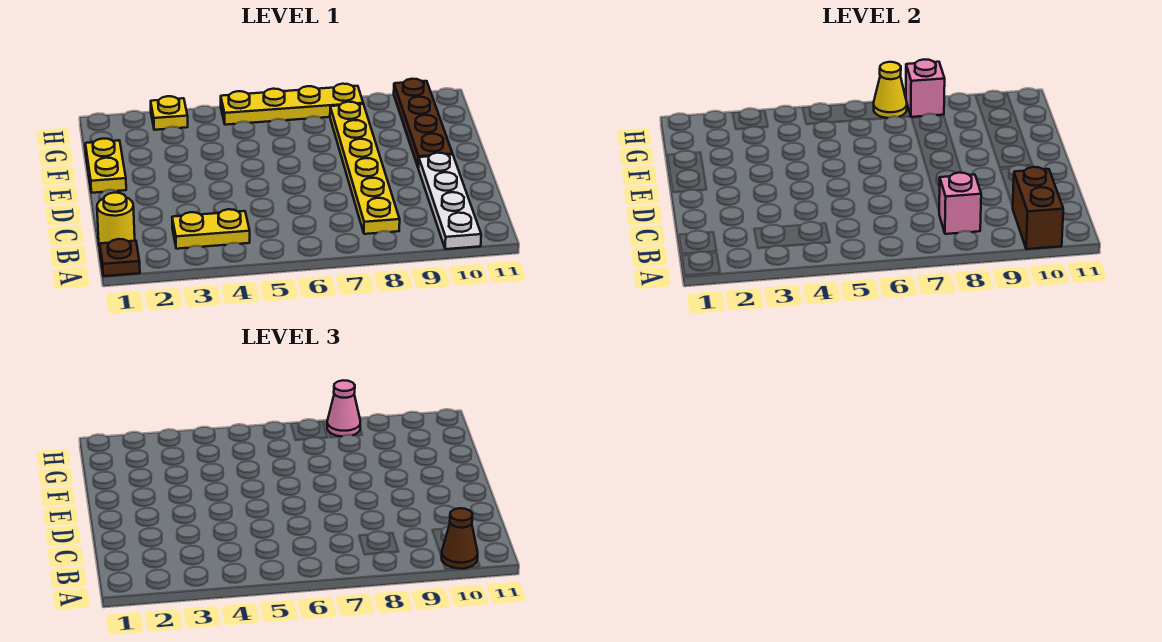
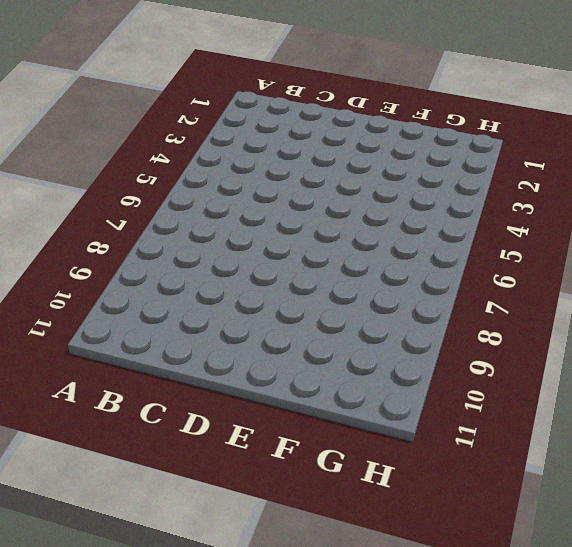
none -> brown 1x1 plate [100,239,140,276]
none -> white 1x4 plate [418,153,481,249]
none -> yellow 1x1 round brick [97,193,135,246]

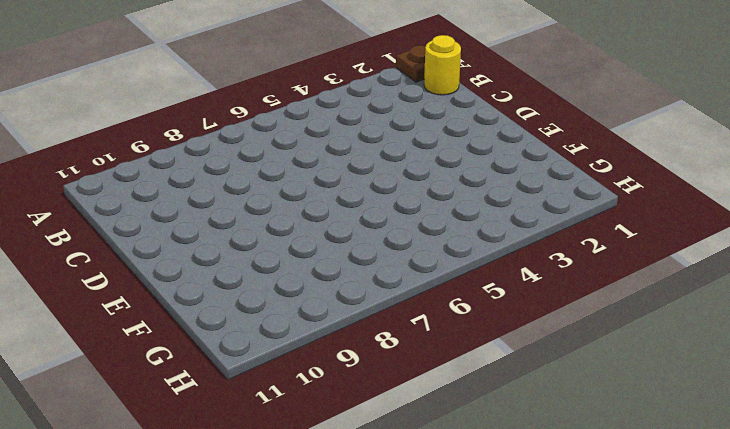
none -> white 1x4 plate [418,153,481,249]
none -> yellow 1x2 plate [172,209,250,249]
none -> yellow 1x6 plate [330,102,400,234]

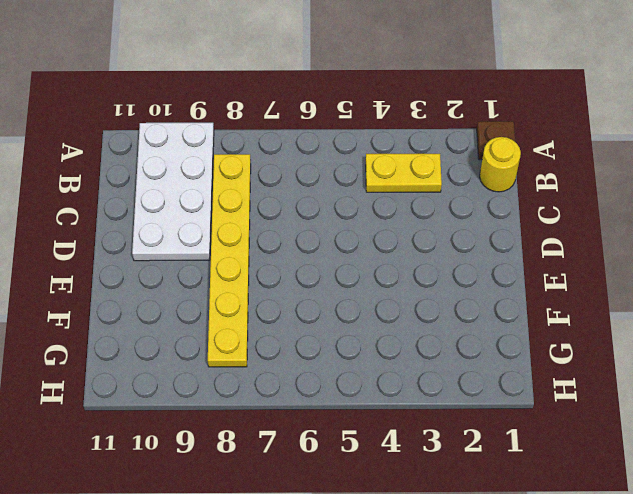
white 2x4 plate [132,123,214,261] -> white 1x4 plate [418,153,481,249]
none -> yellow 1x2 plate [85,139,126,193]
none -> brown 1x4 plate [394,79,453,168]
none -> yellow 1x1 plate [151,96,188,130]

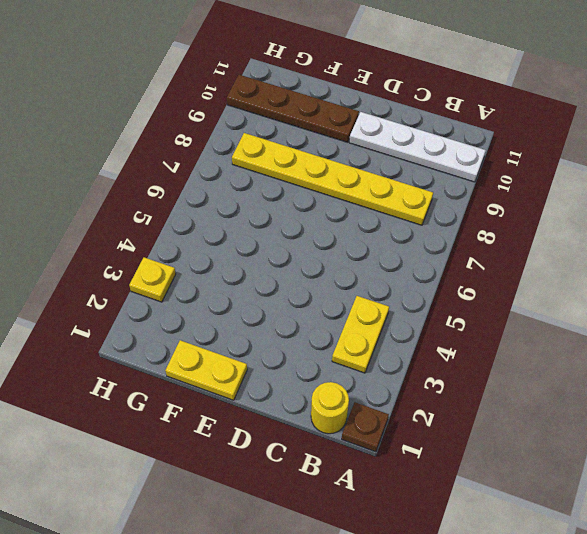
none -> yellow 1x4 plate [221,84,363,125]
none -> brown 1x2 brick [1013,167,1063,249]
none -> pink 1x1 brick [939,173,981,234]

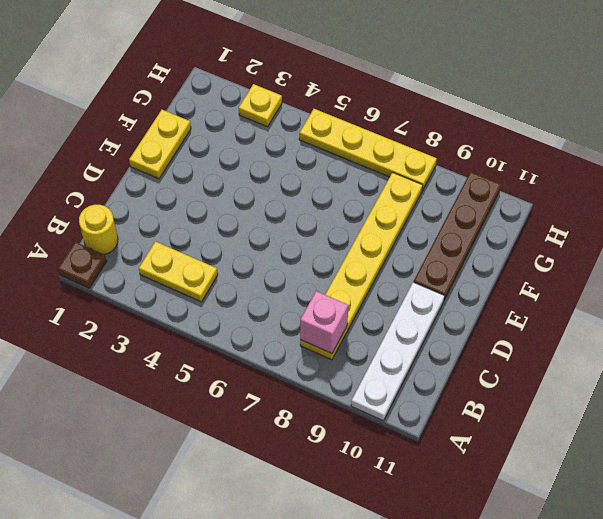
none -> brown 1x2 brick [1013,167,1063,249]
none -> yellow 1x1 cone [874,62,907,118]
none -> pink 1x1 brick [906,59,945,117]

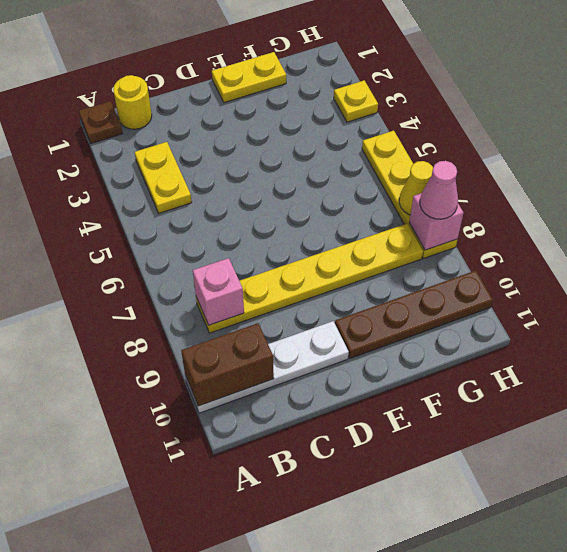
none -> brown 1x1 cone [442,508,478,569]

